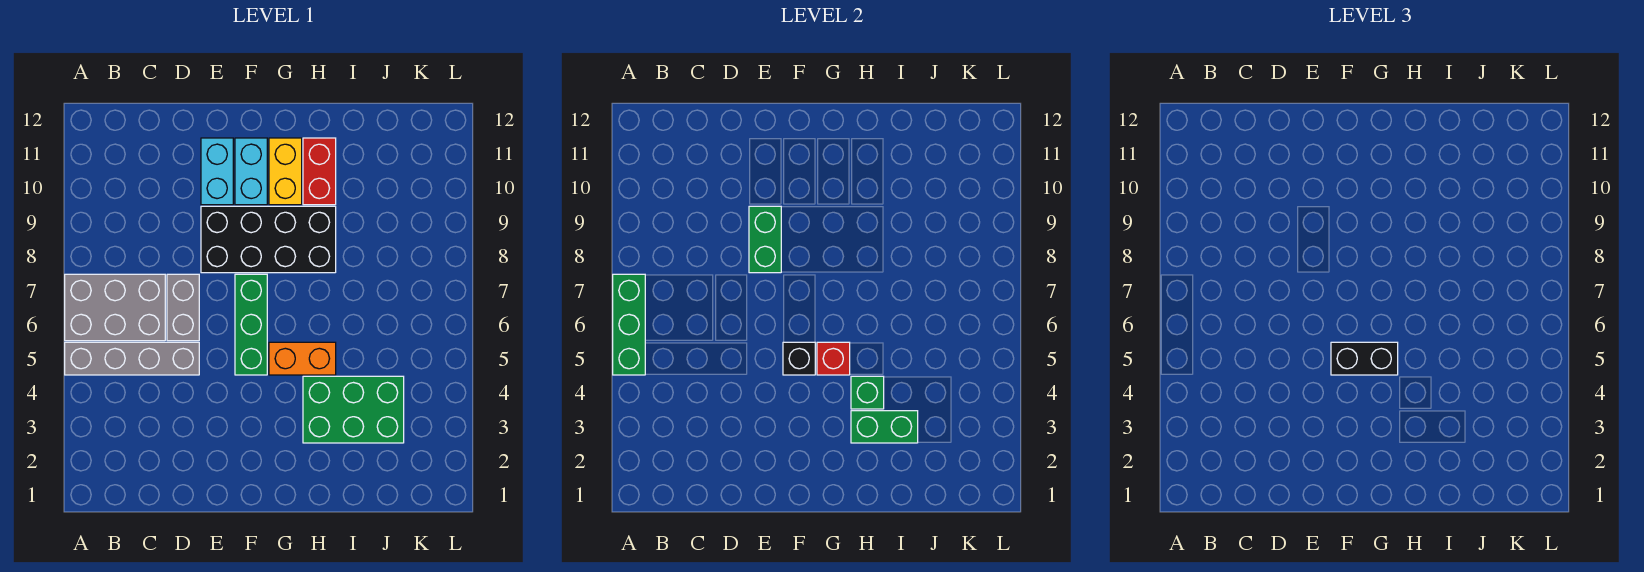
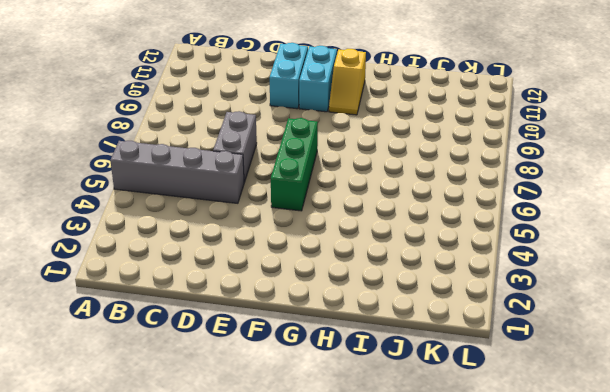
yellow 1x2 slope [329,49,366,115] -> yellow 1x2 brick [269,138,302,205]
none -> grey 2x3 brick [65,274,165,341]
none -> black 2x4 brick [201,206,336,273]
none -> orange 1x2 brick [269,342,336,375]

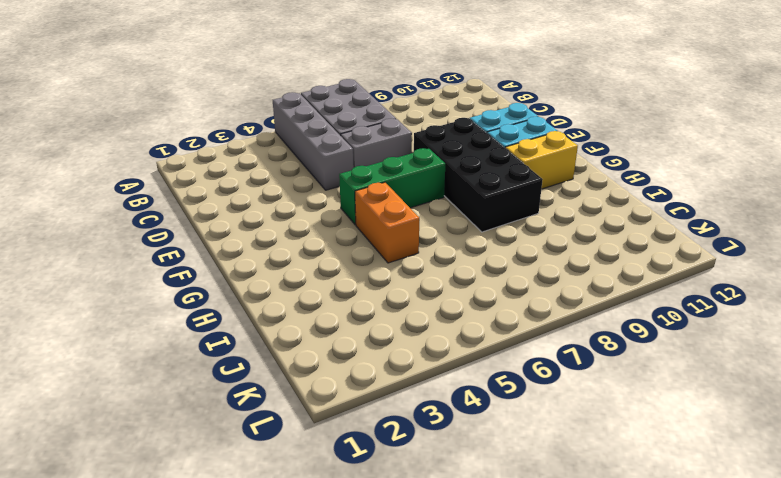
none -> green 2x3 brick [303,376,404,443]
none -> red 1x2 brick [303,138,336,205]
none -> green 1x3 brick [613,274,645,375]

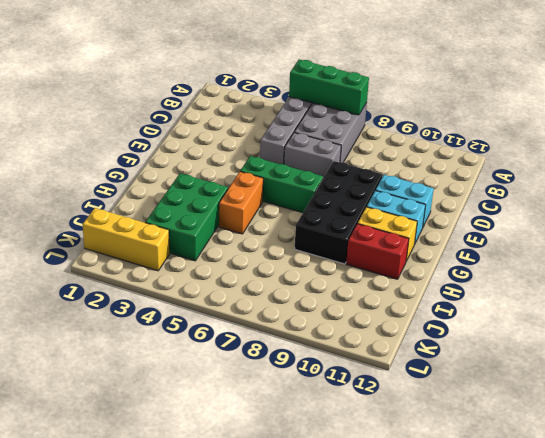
yellow 1x3 brick [82,208,170,271] -> none
none -> green 1x2 brick [749,206,781,273]
none -> black 1x1 brick [783,342,815,375]
none -> red 1x1 brick [817,342,850,375]

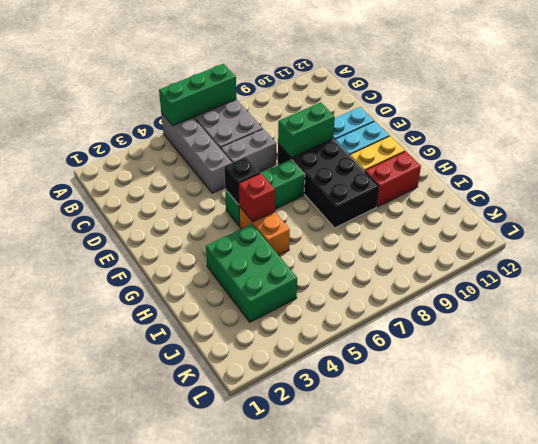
none -> green 1x2 brick [851,411,918,443]
none -> green 1x1 brick [851,376,884,409]
none -> black 1x2 brick [1331,342,1398,375]

